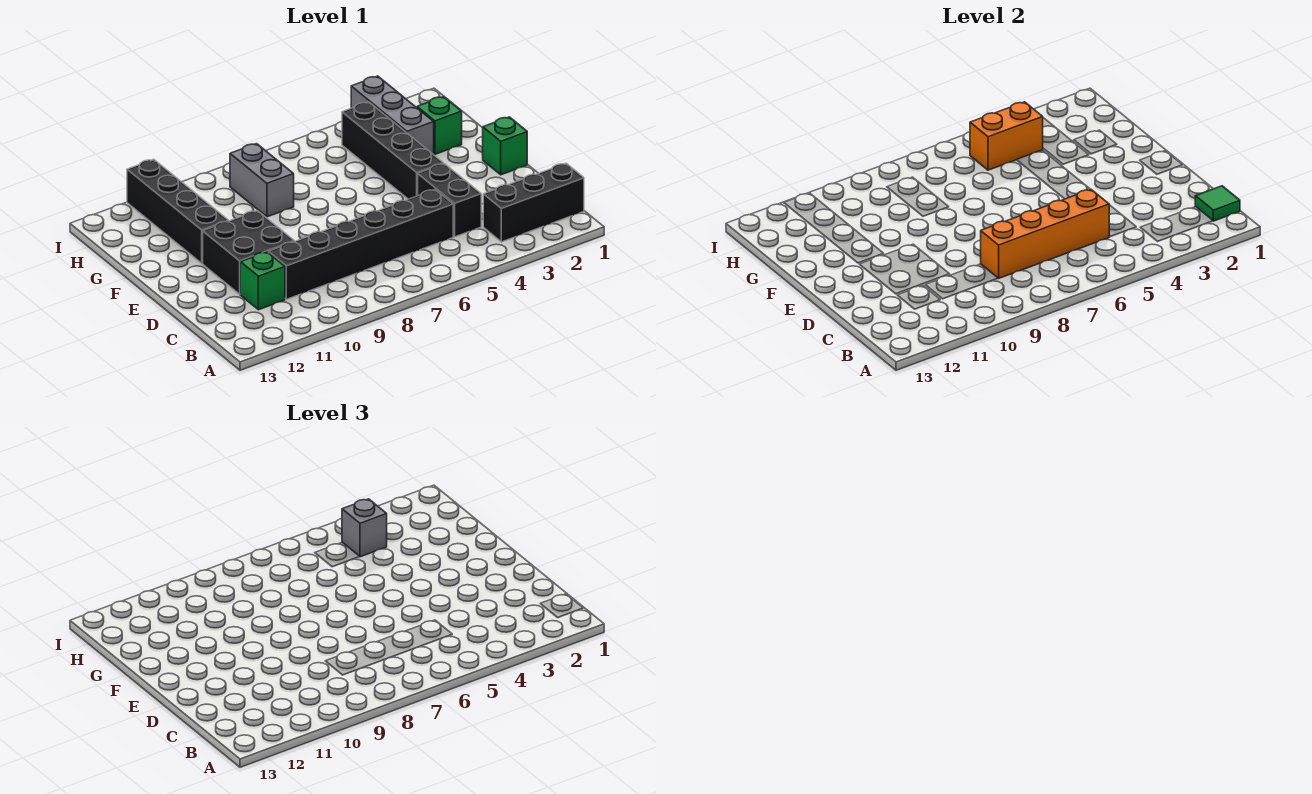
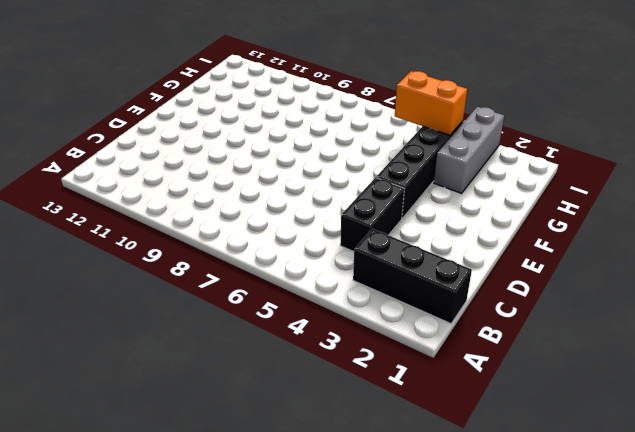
none -> black 1x6 brick [269,190,453,299]
none -> green 1x1 brick [240,252,285,310]
none -> black 2x2 brick [203,211,294,294]

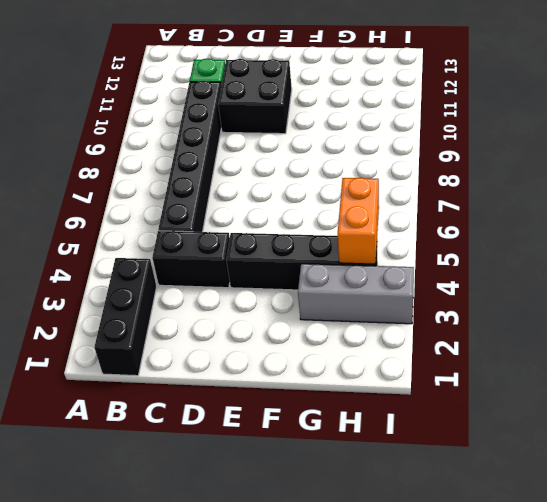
none -> green 1x1 brick [483,117,527,175]
none -> black 1x4 brick [127,159,228,263]
none -> green 1x1 brick [417,97,462,154]

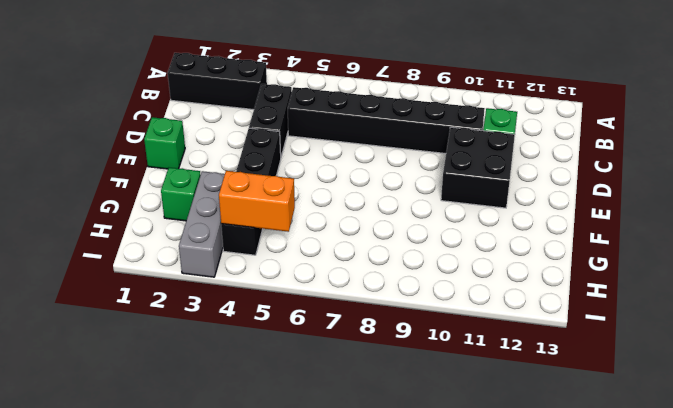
none -> black 1x4 brick [127,159,228,263]
none -> grey 1x2 brick [230,144,294,217]
none -> green 1x1 tile [1195,186,1240,221]

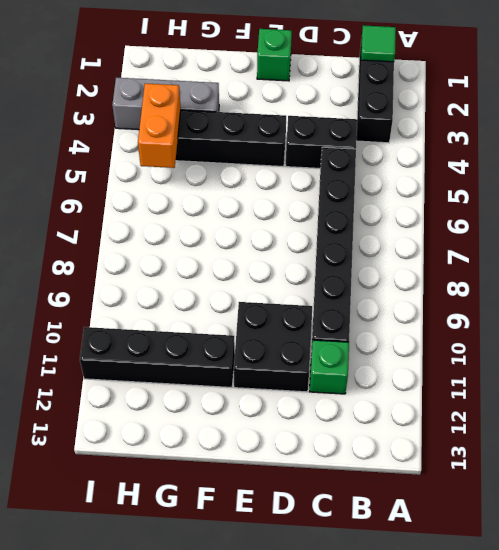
none -> green 1x1 brick [417,97,462,154]
none -> grey 1x2 brick [230,144,294,217]
none -> orange 1x4 brick [981,189,1109,278]

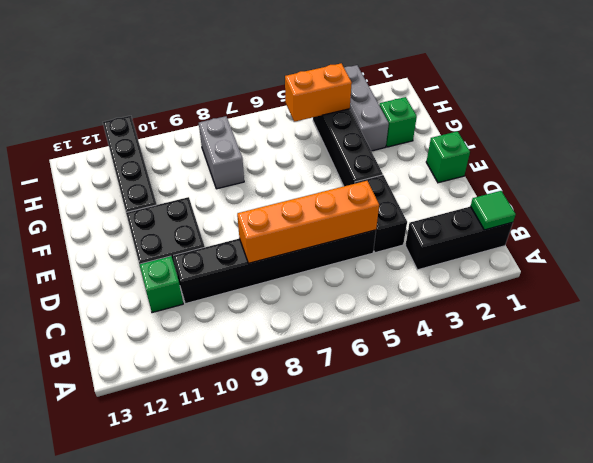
none -> grey 1x1 brick [342,499,387,557]

